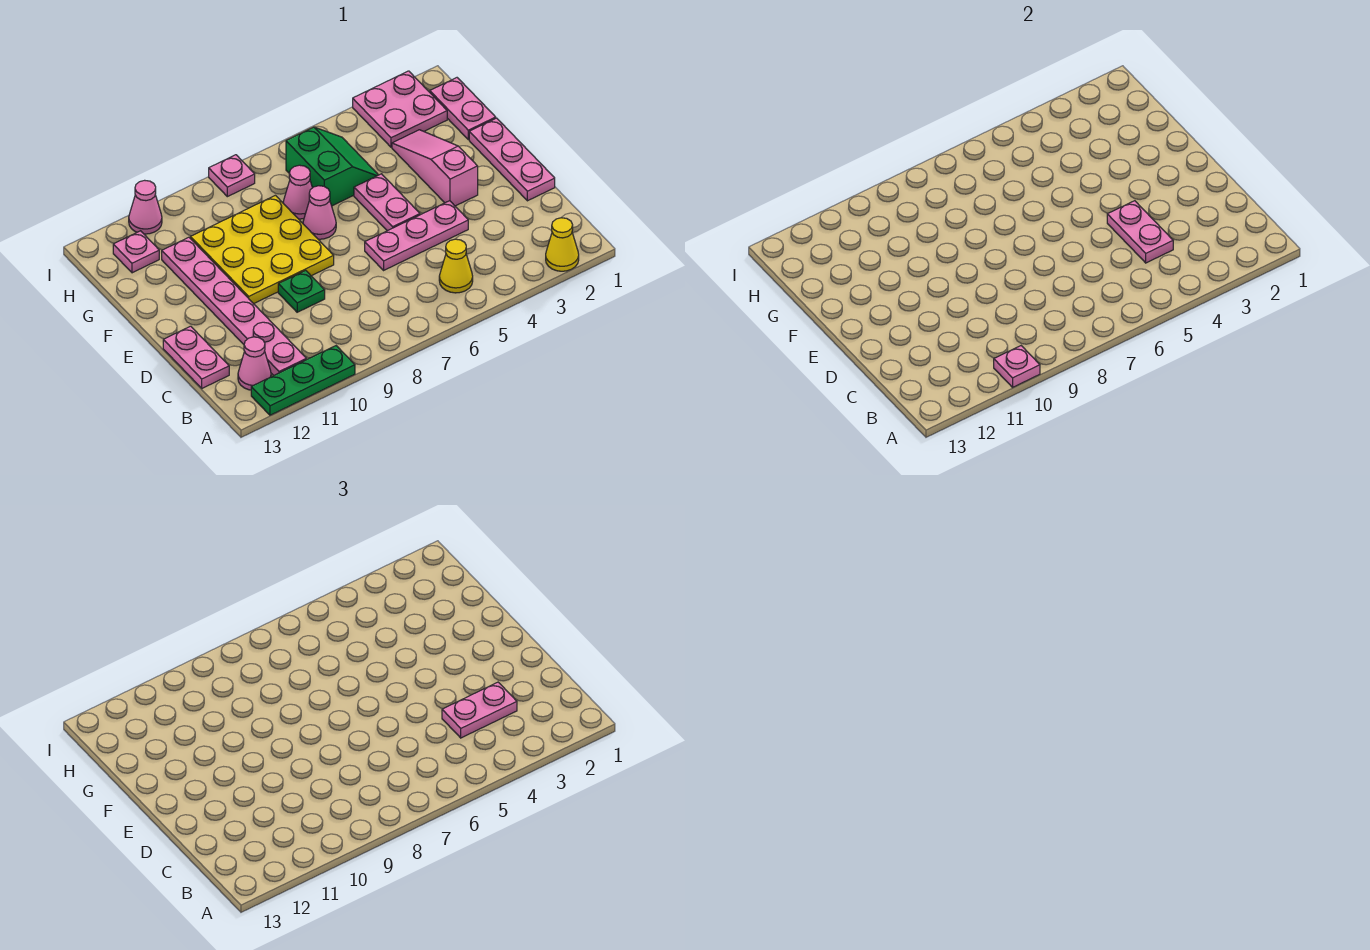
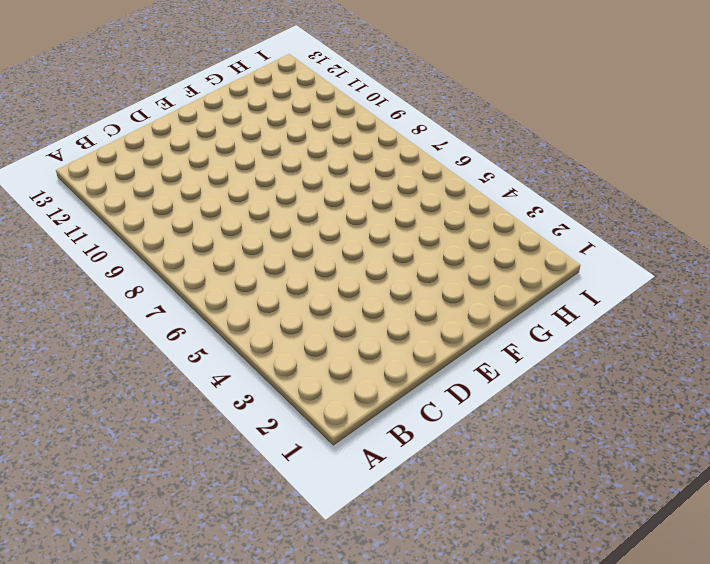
none -> yellow 1x1 cone [546,218,579,271]
none -> green 1x3 plate [251,346,355,415]
none -> yellow 1x1 cone [439,239,473,293]

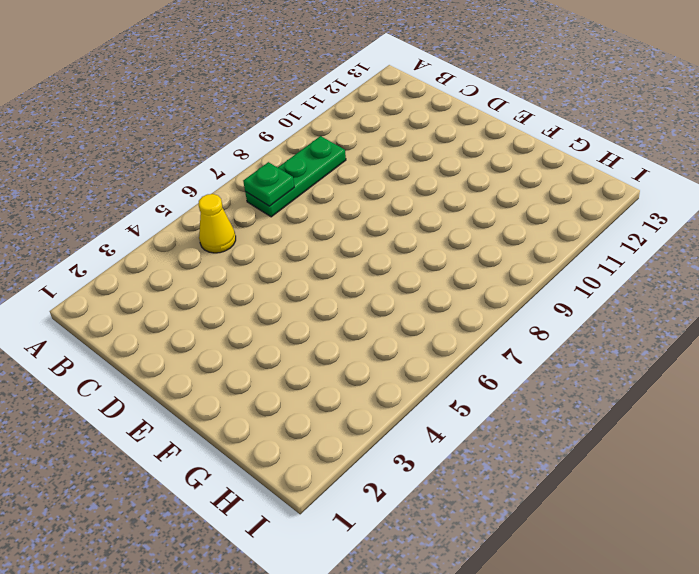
green 1x3 plate [245,136,346,217] -> green 1x3 plate moved to [251,346,355,415]
green 1x1 plate [243,162,294,206] -> green 1x1 plate moved to [278,270,325,312]
none -> yellow 1x1 cone [546,218,579,271]
none -> pink 1x6 plate [162,237,306,375]
none -> pink 1x1 cone [238,337,271,390]

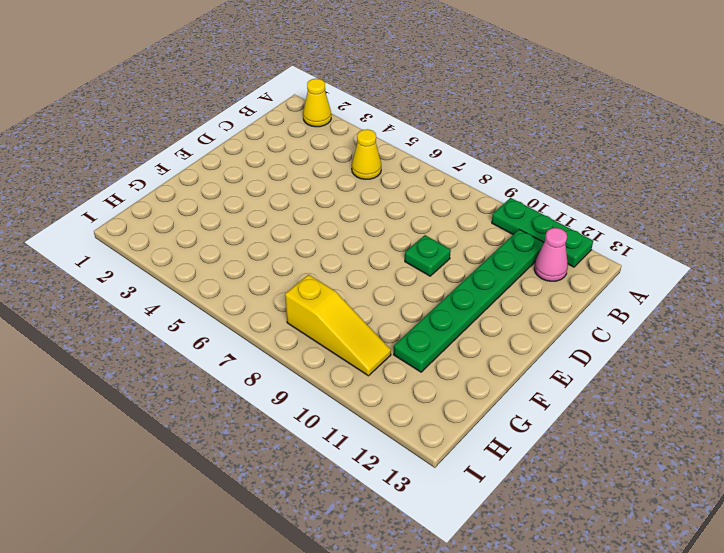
green 1x6 plate [394,229,544,372] -> pink 1x6 plate [162,237,306,375]
yellow 1x3 slope [285,275,391,376] -> none
none -> pink 1x2 plate [163,326,229,388]
none -> pink 1x3 plate [469,118,555,201]
none -> pink 1x3 plate [365,201,468,270]

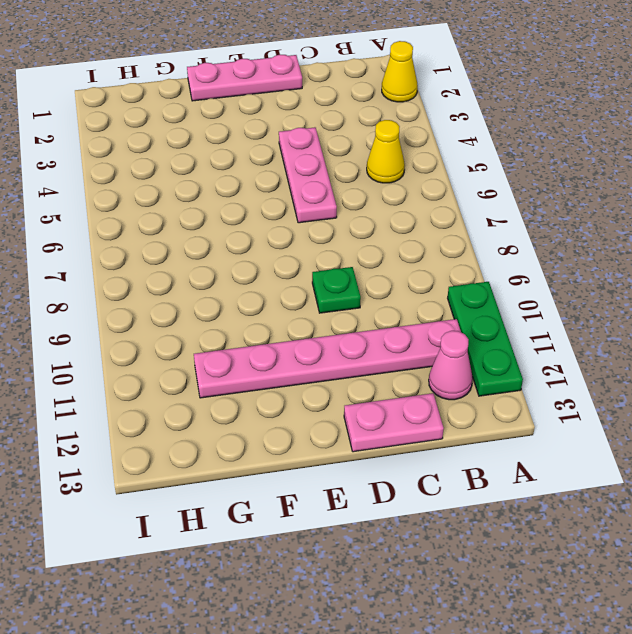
none -> pink 1x3 slope [392,130,478,206]
none -> pink 1x2 plate [354,174,420,231]
none -> yellow 3x3 plate [190,195,334,304]

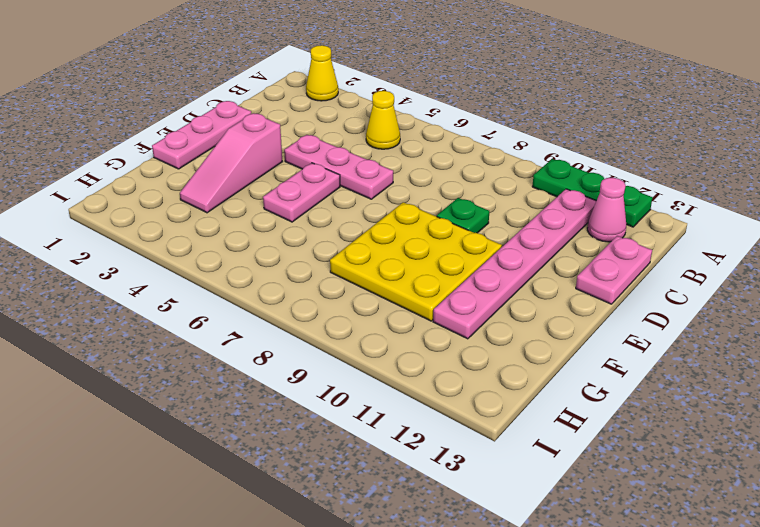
none -> pink 1x1 cone [303,186,336,239]
none -> pink 1x2 plate [430,78,496,140]
none -> green 2x2 slope [286,127,378,206]

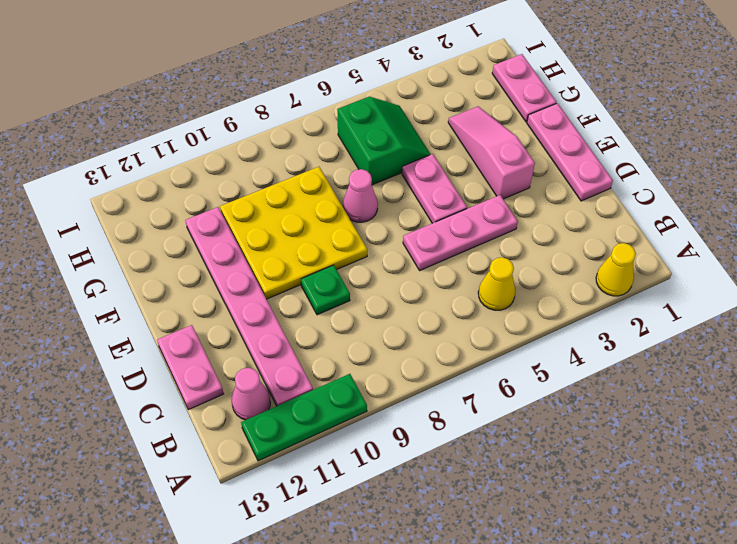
none -> pink 1x1 cone [283,165,312,219]
none -> pink 2x2 plate [353,71,447,147]
none -> pink 1x1 plate [113,231,159,273]

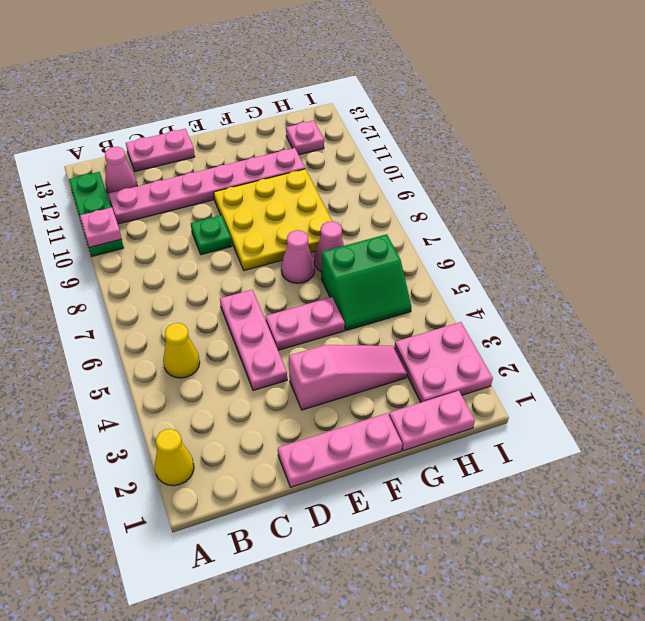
none -> pink 1x1 plate [209,155,255,197]
none -> pink 1x1 cone [129,180,162,234]
none -> pink 1x2 plate [1107,201,1173,263]

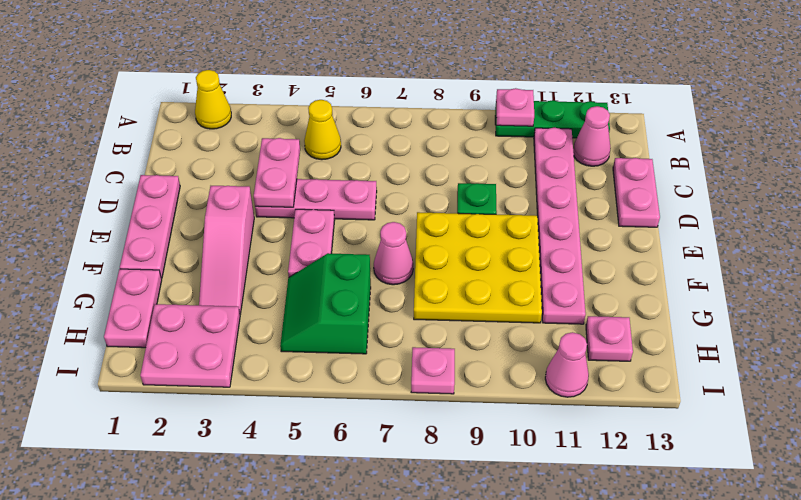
none -> pink 1x1 cone [283,165,312,219]
none -> pink 1x2 plate [442,682,517,738]

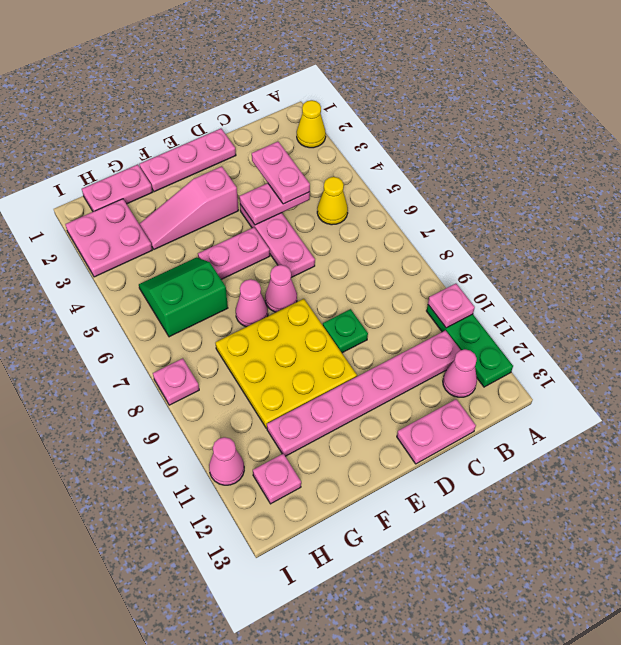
pink 1x1 cone [265,265,297,312] -> pink 1x1 cone moved to [283,165,312,219]

